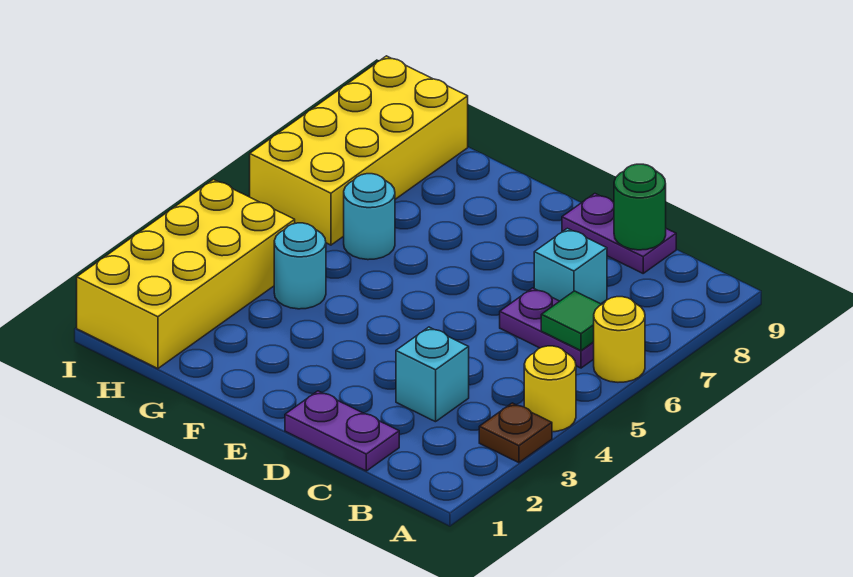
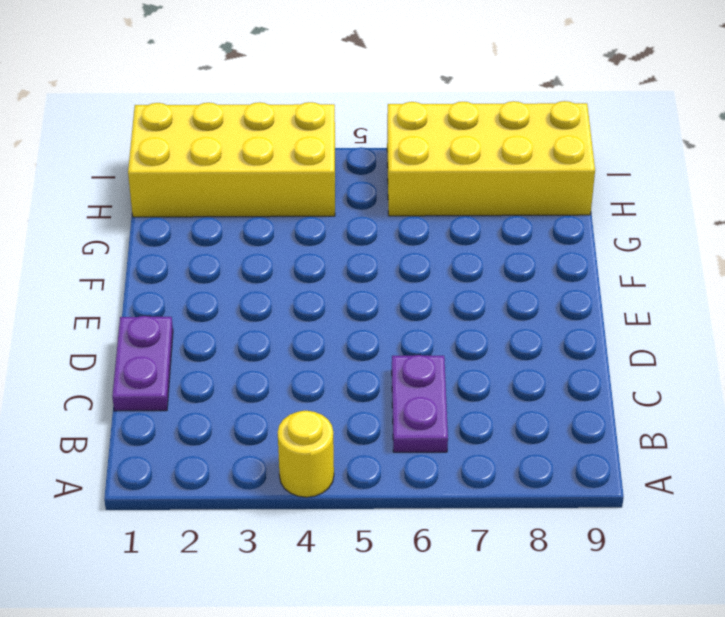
none -> brown 1x1 plate [479,403,552,463]
none -> yellow 1x1 round brick [594,297,645,382]
none -> cyan 1x1 brick [396,327,469,422]

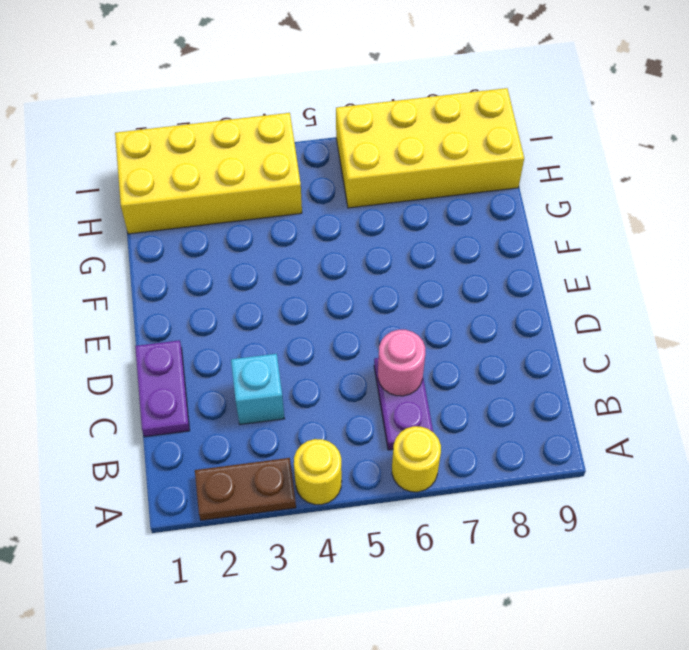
brown 1x2 plate [195,458,296,520] -> brown 1x1 plate [479,403,552,463]
pink 1x1 round brick [378,330,425,396] -> none
none -> cyan 1x1 brick [534,228,607,304]
none -> purple 1x2 plate [562,194,676,273]
none -> cyan 1x1 round brick [274,223,326,309]

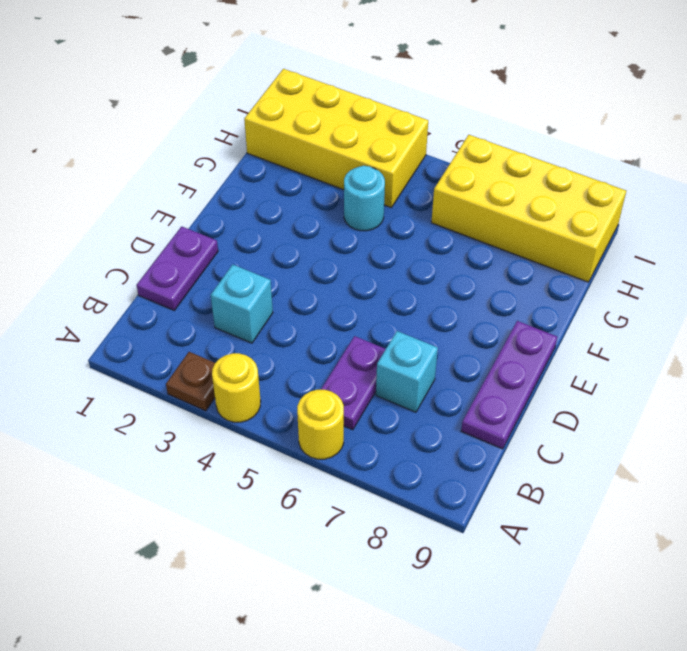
purple 1x3 plate [461,321,557,449] -> purple 1x2 plate [562,194,676,273]
none -> cyan 1x1 round brick [344,174,395,260]
none -> green 1x1 tile [541,291,602,351]
none -> green 1x1 round brick [614,164,666,250]

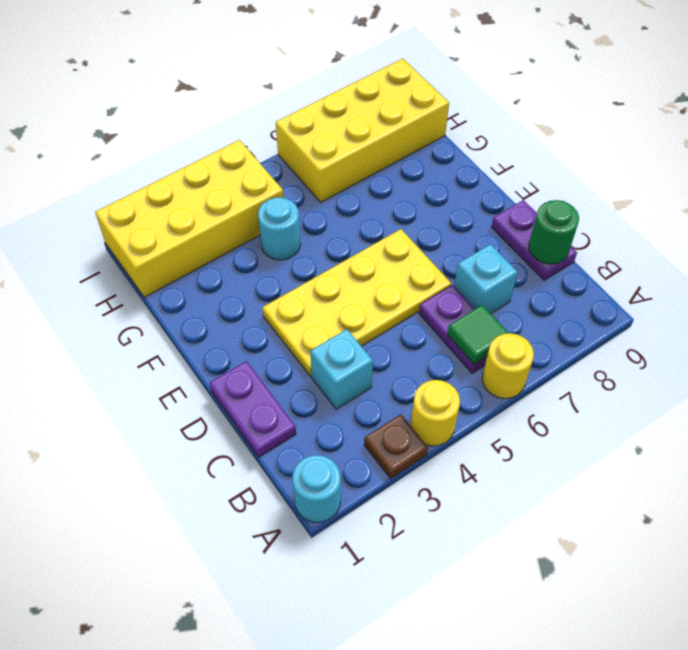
cyan 1x1 round brick [292,455,341,523] -> cyan 1x1 round brick moved to [344,174,395,260]
yellow 2x4 plate [262,229,451,376] -> none

